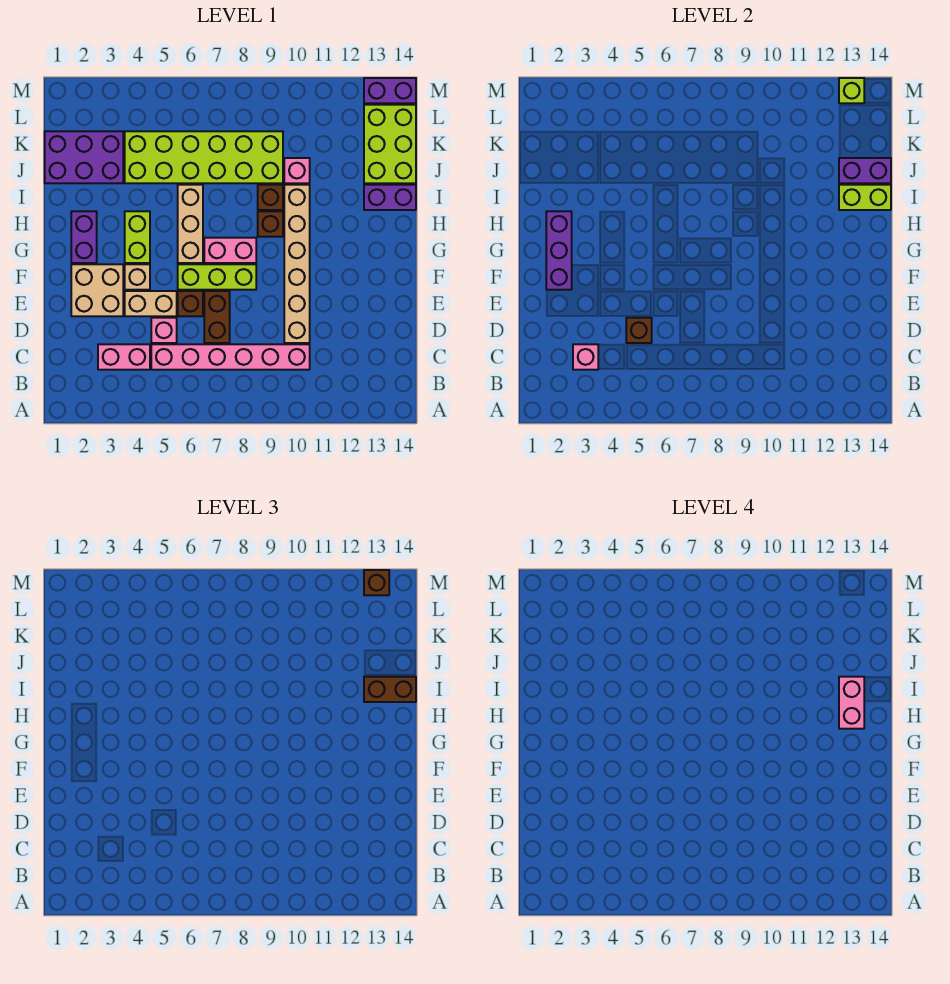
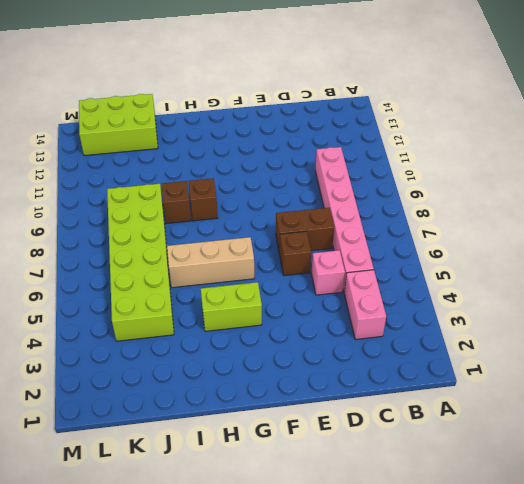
none -> tan 1x6 brick [284,185,310,343]
none -> tan 2x2 brick [71,264,123,316]
none -> tan 1x2 brick [125,291,177,316]
none -> tan 1x1 brick [125,264,150,290]

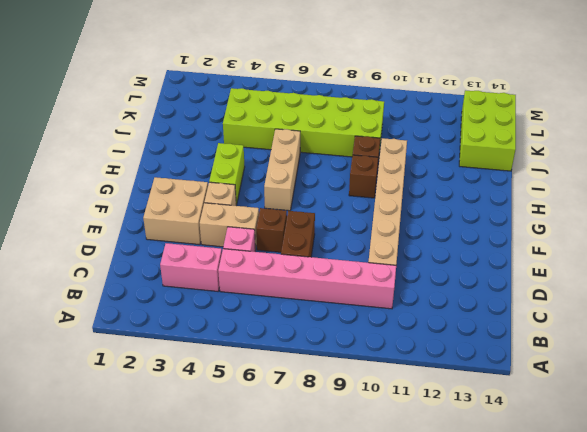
none -> lime 1x3 brick [178,264,256,290]
none -> purple 1x2 brick [71,211,97,263]
none -> pink 1x2 brick [204,238,256,263]
none -> purple 1x2 brick [364,185,416,210]

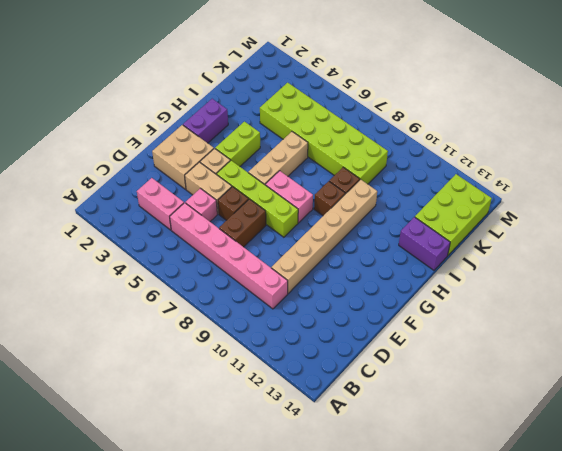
lime 1x4 brick [217,161,298,237] -> lime 1x3 brick [178,264,256,290]
none -> purple 2x3 brick [45,131,123,183]
none -> pink 1x1 brick [284,158,310,183]
none -> purple 1x2 brick [364,78,416,103]
none -> pink 1x1 brick [573,344,598,370]

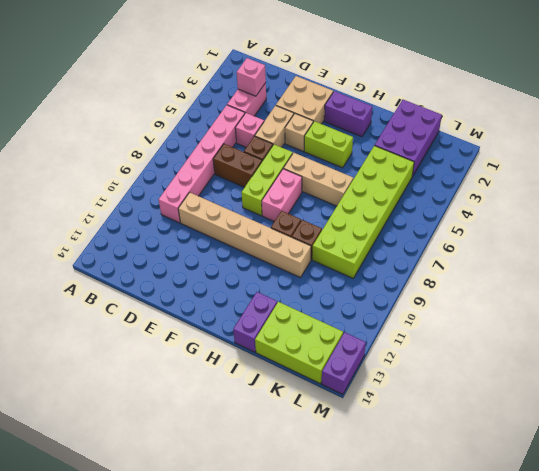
none -> pink 1x1 brick [284,158,310,183]
none -> brown 1x1 brick [626,318,652,343]
none -> purple 1x3 brick [546,211,572,290]
none -> lime 1x2 brick [839,185,891,210]

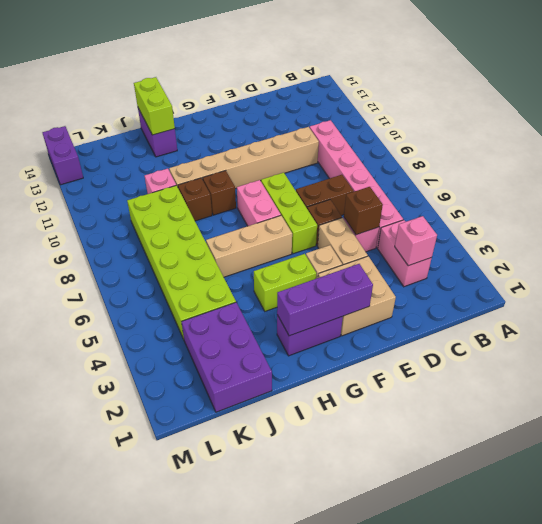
none -> lime 2x3 brick [364,105,416,183]
none -> purple 1x2 brick [839,158,891,183]
none -> lime 1x1 brick [839,78,864,103]
none -> brown 1x2 brick [364,677,416,702]

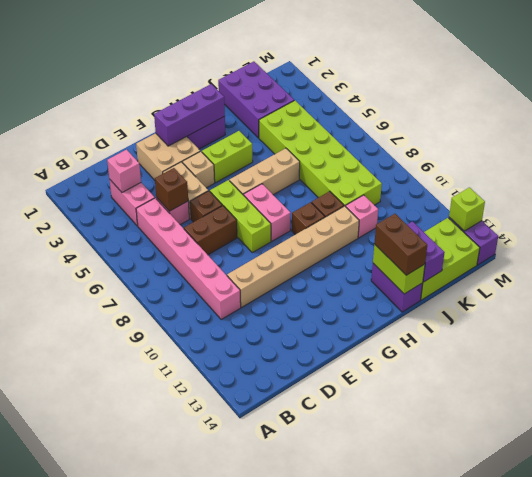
none -> brown 1x1 brick [364,570,389,595]
none -> pink 1x2 brick [839,677,864,729]

